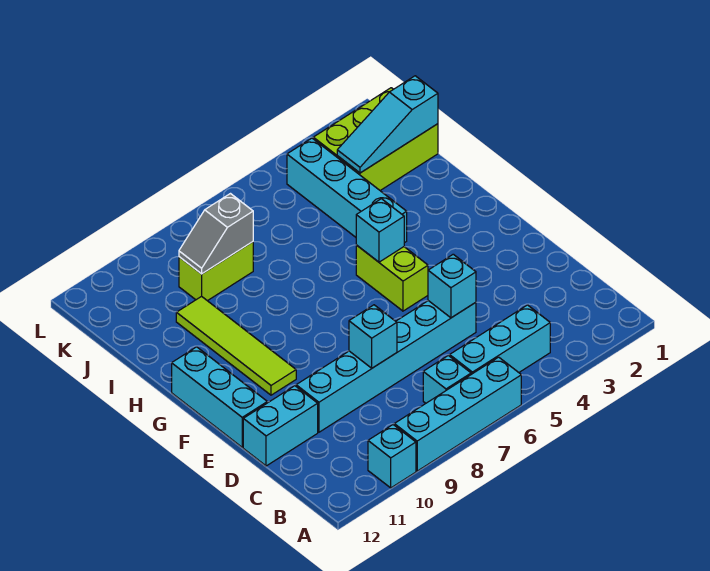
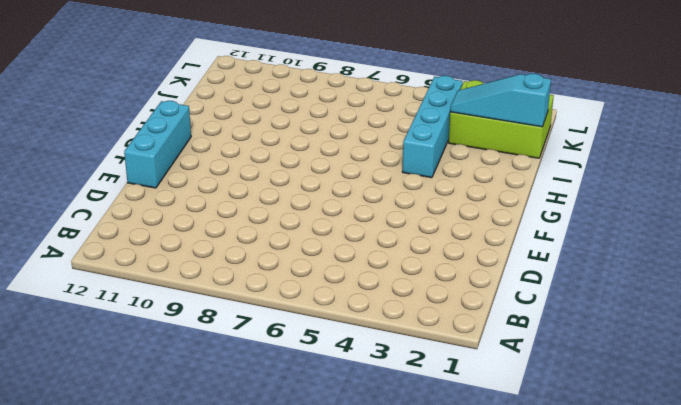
none -> cyan 1x4 brick [394,357,521,471]
none -> cyan 1x1 brick [368,425,416,488]
none -> cyan 1x3 brick [450,305,550,374]

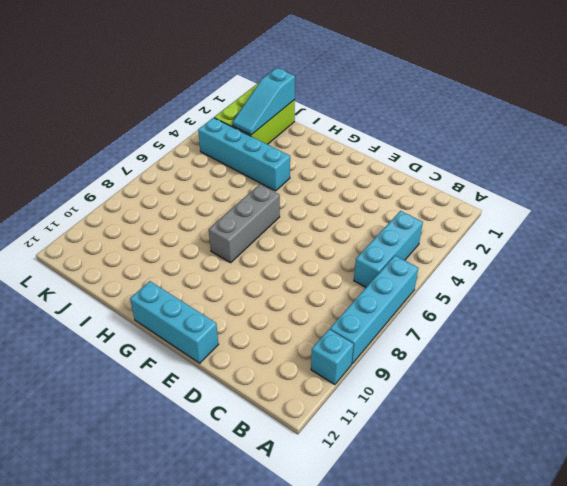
grey 1x3 brick [209,184,280,263] -> none
none -> cyan 1x1 brick [423,355,471,403]
none -> cyan 1x6 brick [296,301,476,432]
none -> cyan 1x2 brick [243,386,318,466]

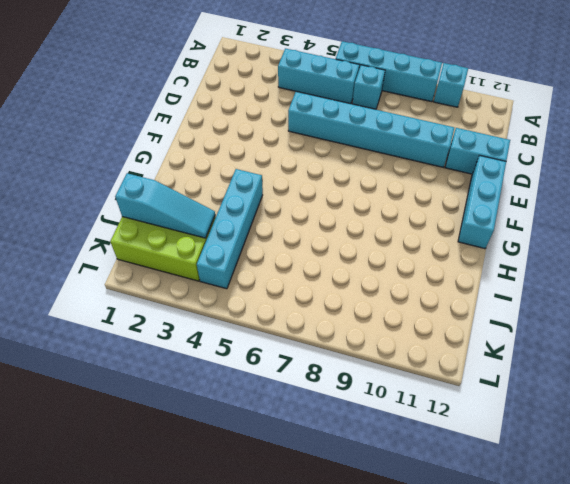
none -> lime 1x2 brick [356,245,428,311]
none -> lime 1x4 tile [176,296,296,395]
none -> lime 1x2 brick [179,242,253,301]

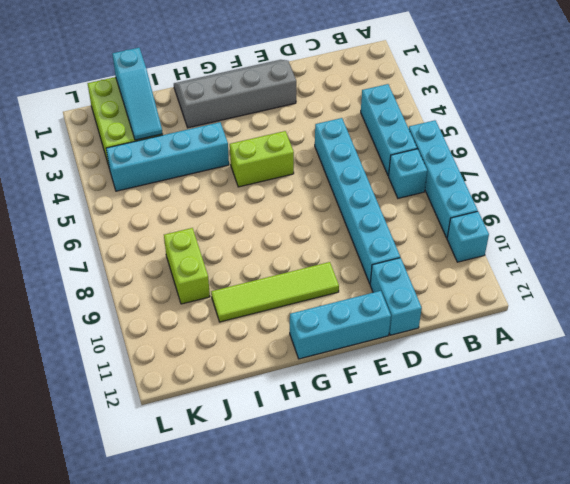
grey 2x4 slope [174,60,296,128] -> none
none -> cyan 1x1 brick [428,254,476,318]
none -> cyan 1x1 brick [349,305,397,368]
none -> cyan 1x1 brick [356,199,404,262]

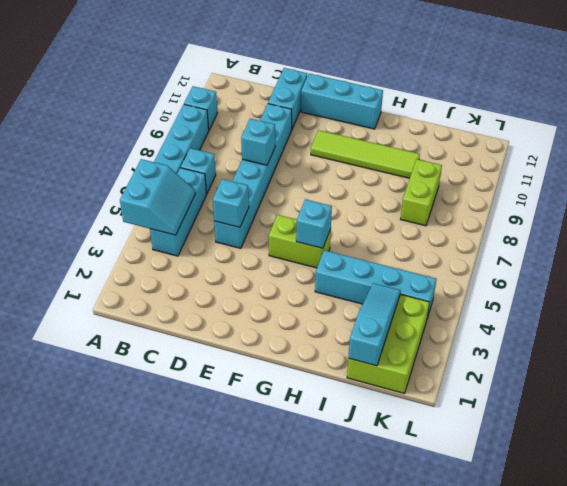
cyan 2x2 slope [120,159,195,235] -> none
none -> grey 1x2 slope [179,194,253,274]

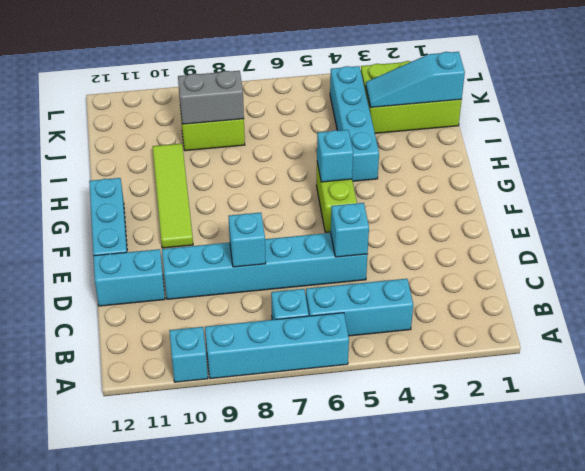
grey 1x2 brick [178,71,244,124] -> grey 1x2 slope [179,194,253,274]

